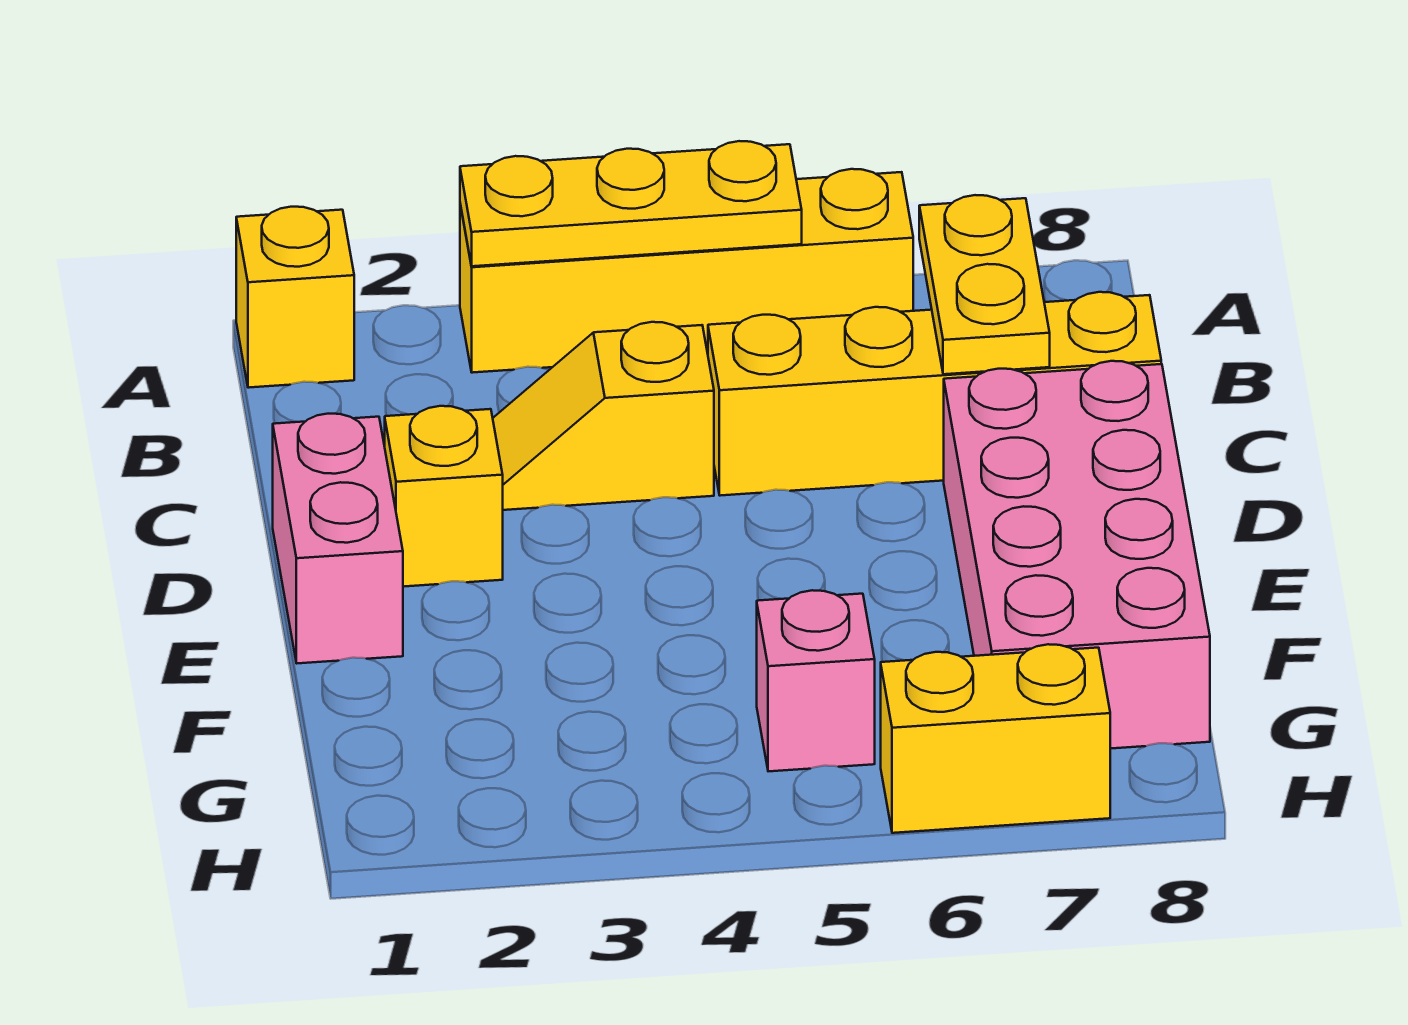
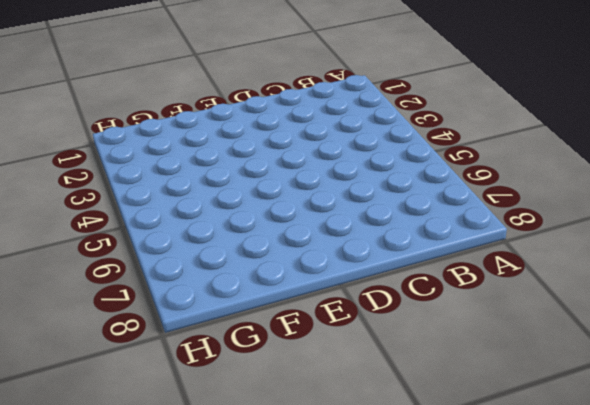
none -> yellow 1x1 brick [236,207,354,388]
none -> yellow 1x4 brick [460,169,913,373]

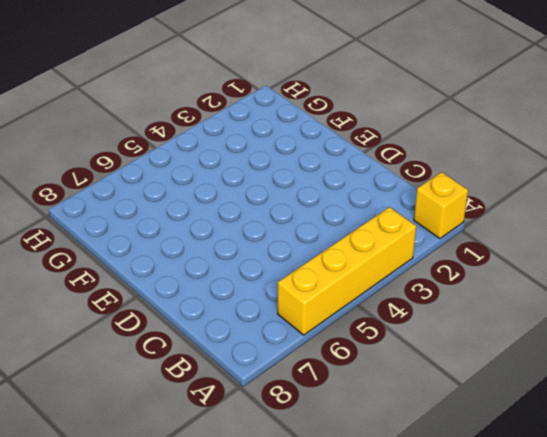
none -> yellow 1x2 slope [493,322,714,510]
none -> yellow 1x4 brick [708,292,1161,496]

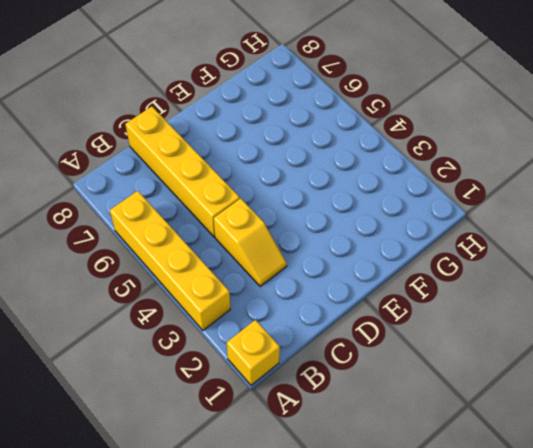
none -> pink 1x2 brick [273,414,403,663]
none -> yellow 1x1 brick [385,406,503,587]

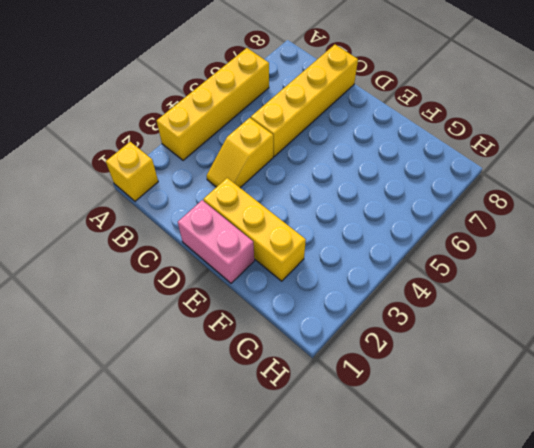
yellow 1x3 brick [203,178,306,281] -> yellow 1x1 brick [385,406,503,587]
none -> pink 2x4 brick [944,361,1210,749]
none -> pink 1x1 brick [757,590,875,771]

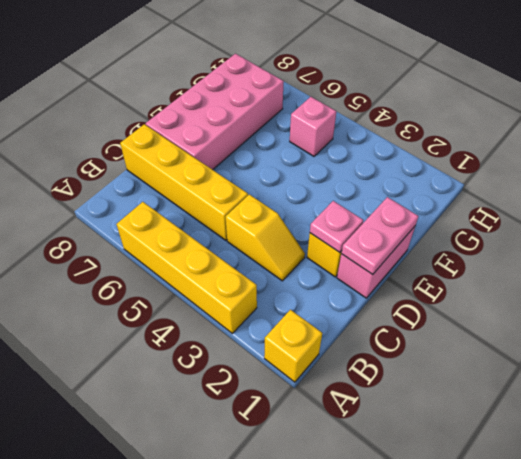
pink 1x2 plate [341,197,418,275] -> none
pink 1x1 plate [310,201,363,252] -> none
none -> yellow 1x2 brick [881,644,1110,833]
none -> yellow 1x3 plate [460,141,802,266]

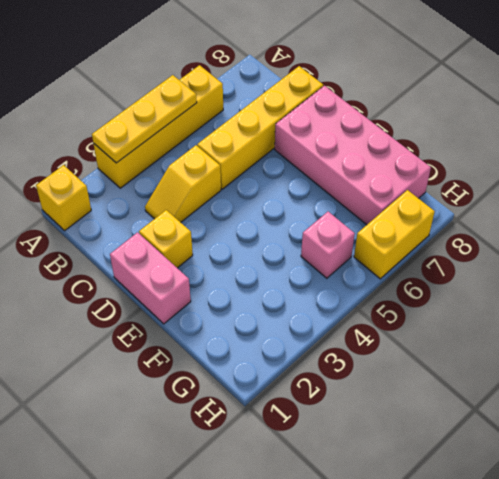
none -> yellow 1x2 plate [919,195,1050,374]

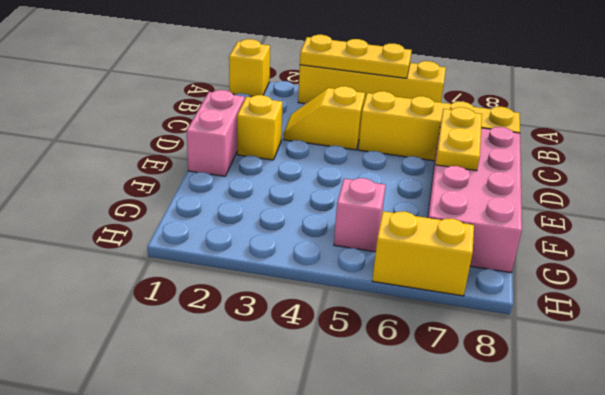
yellow 1x2 plate [436,107,482,171] -> yellow 1x2 plate moved to [919,195,1050,374]

